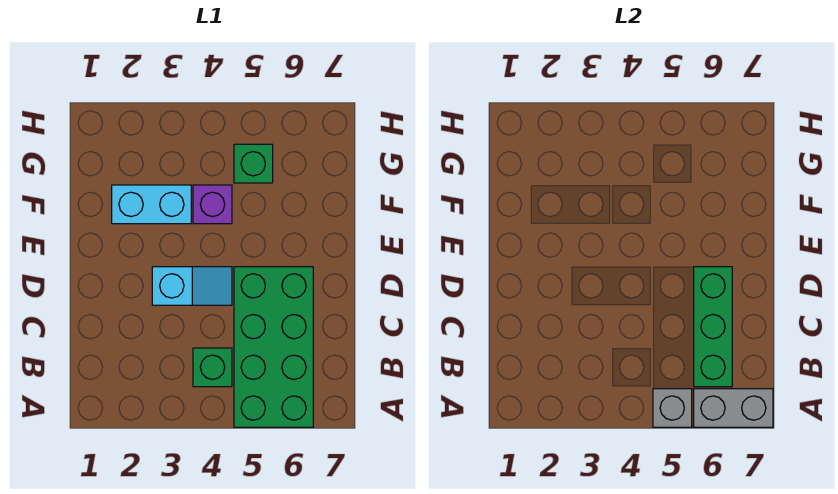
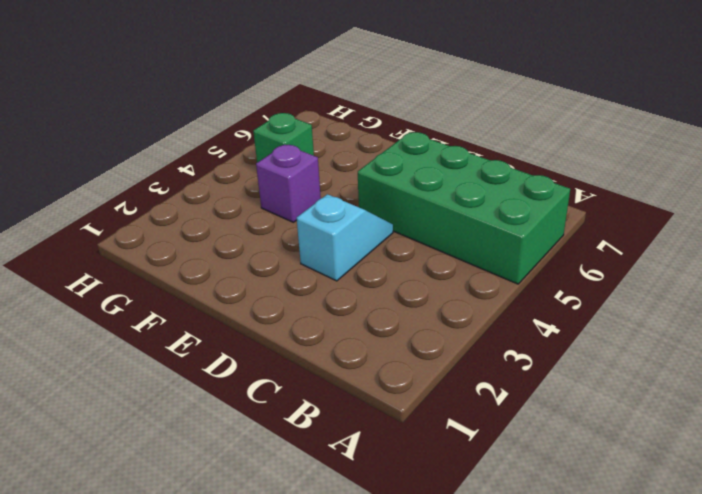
none -> green 1x1 brick [193,348,232,387]
none -> cyan 1x2 brick [112,185,191,224]

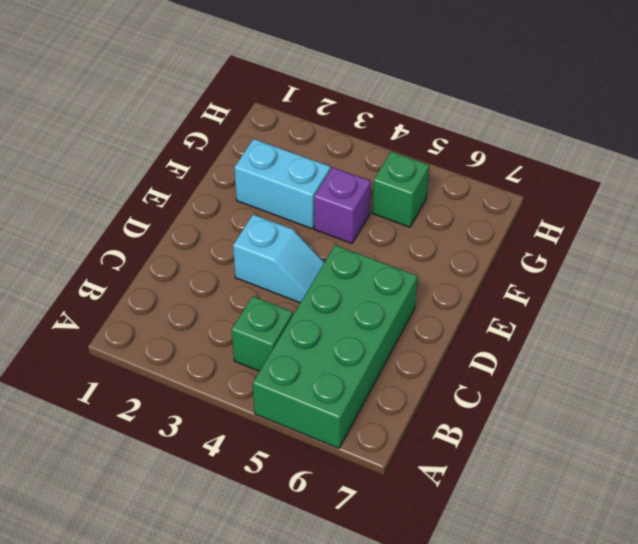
none -> grey 1x1 brick [653,389,692,427]
none -> grey 1x2 brick [694,389,773,427]

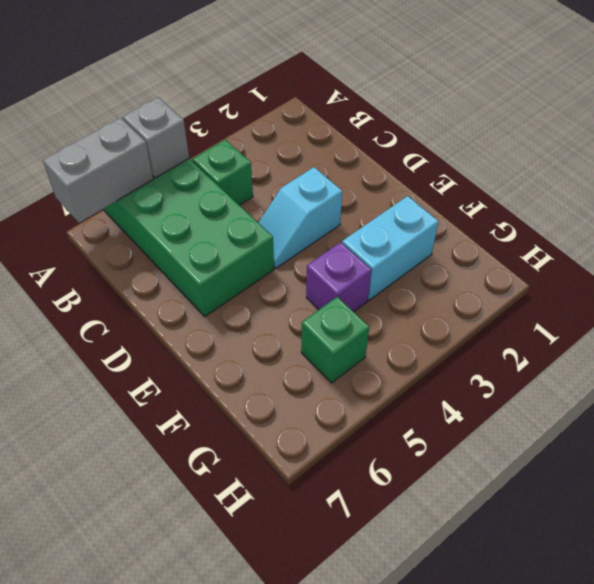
none -> green 1x3 brick [694,267,732,387]

